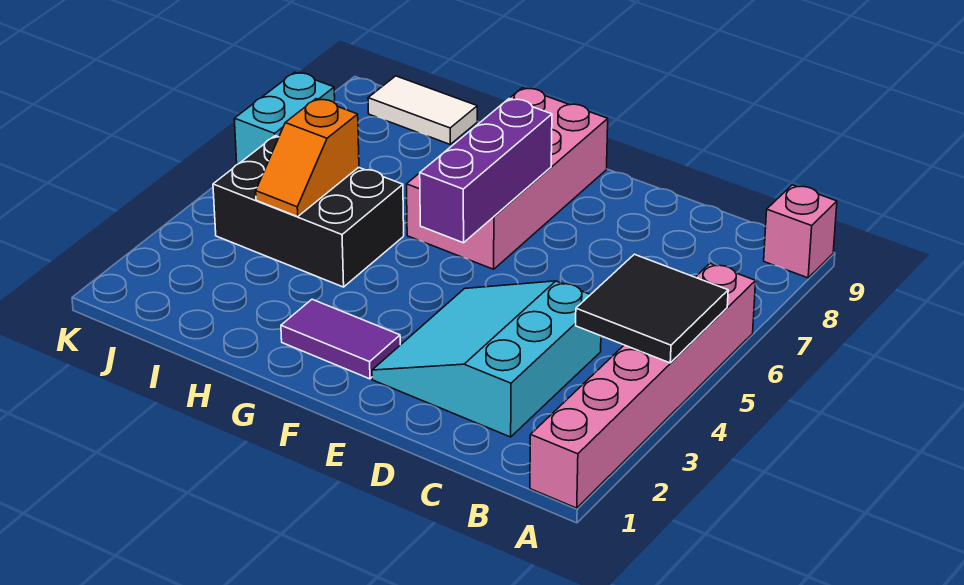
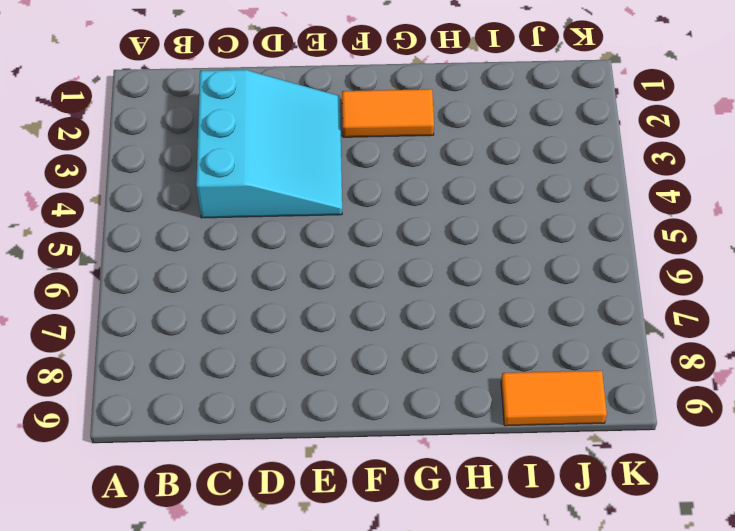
orange 1x2 tile [342,89,434,137] -> purple 1x2 tile [281,299,400,379]
orange 1x2 tile [501,371,607,426] -> white 1x2 tile [368,76,477,144]
none -> pink 1x6 brick [530,263,756,508]
none -> pink 1x1 brick [764,185,837,278]

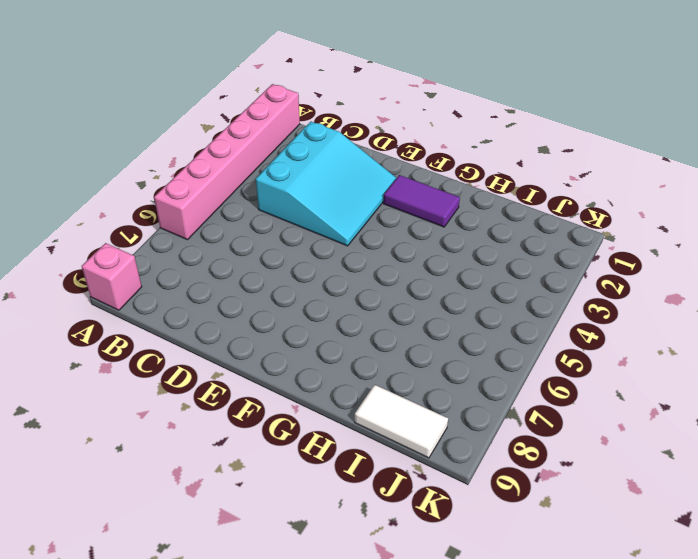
none -> pink 2x4 brick [407,88,608,269]
none -> black 2x3 brick [213,136,404,287]

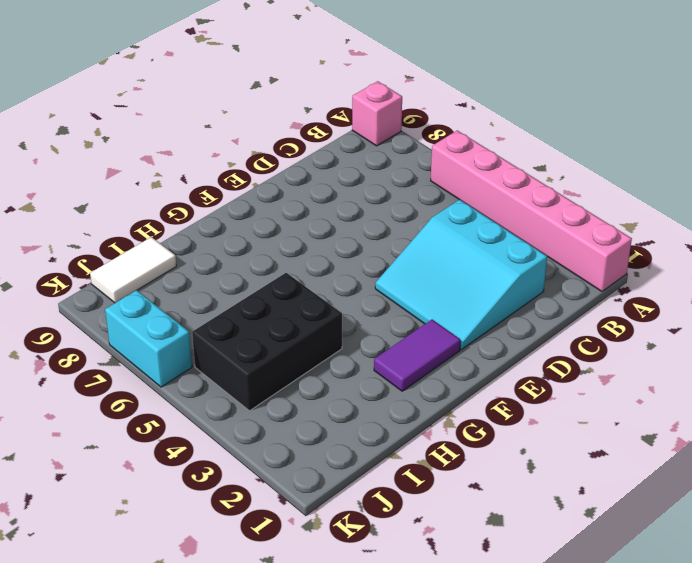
none -> pink 2x4 brick [407,88,608,269]
none -> black 2x2 tile [576,254,728,363]

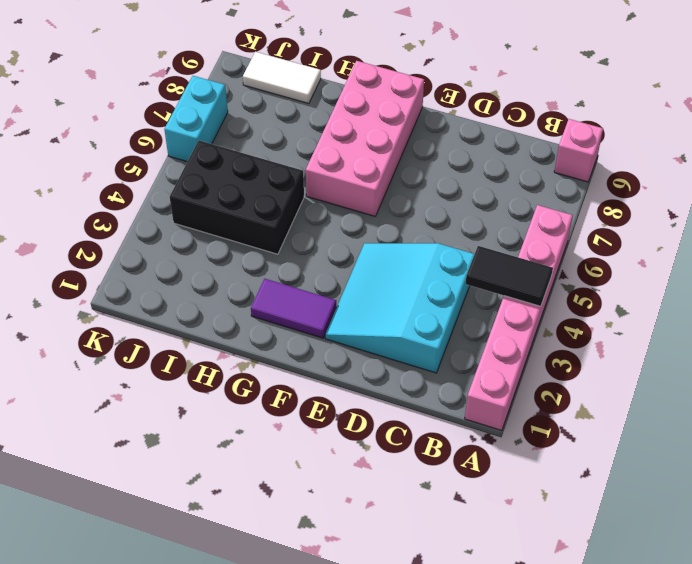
black 1x2 tile [466,246,553,306] -> black 2x2 tile [576,254,728,363]
none -> purple 1x3 brick [420,98,552,243]
none -> orange 1x2 slope [256,99,359,217]

